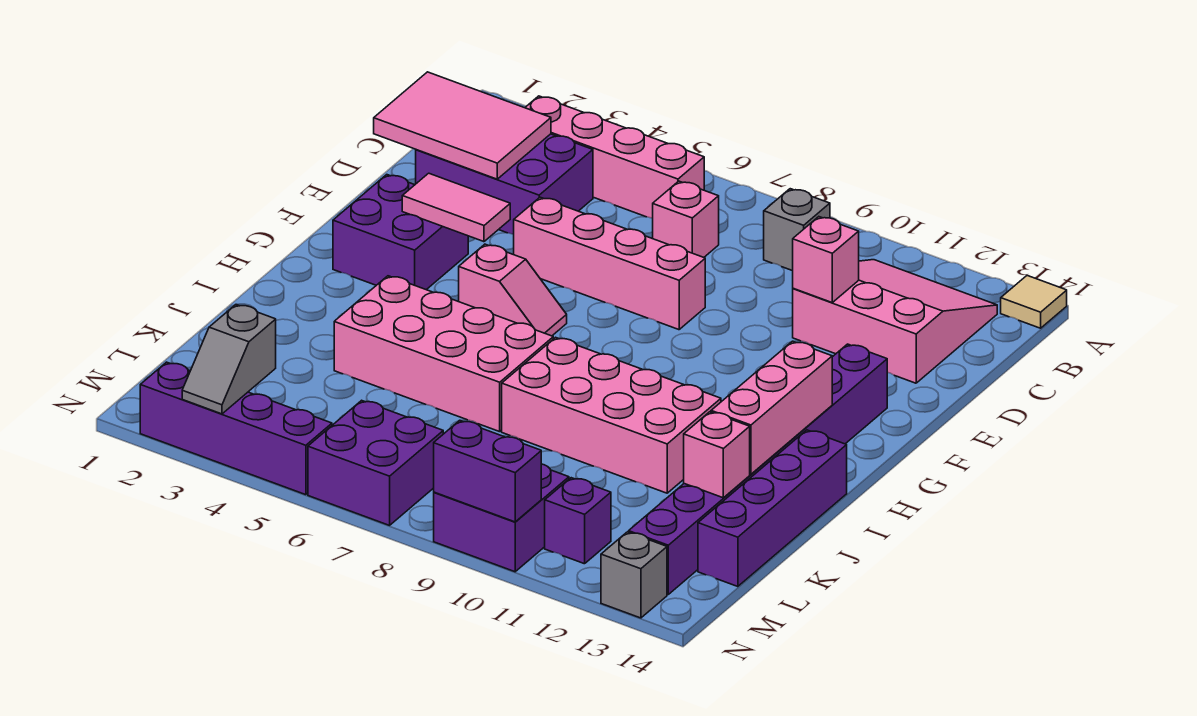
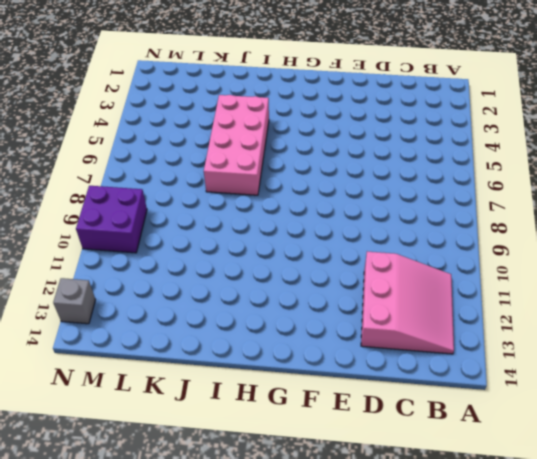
none -> tan 1x1 tile [1001,276,1067,328]
none -> pink 1x4 brick [525,96,704,218]
none -> grey 1x1 brick [764,189,830,271]

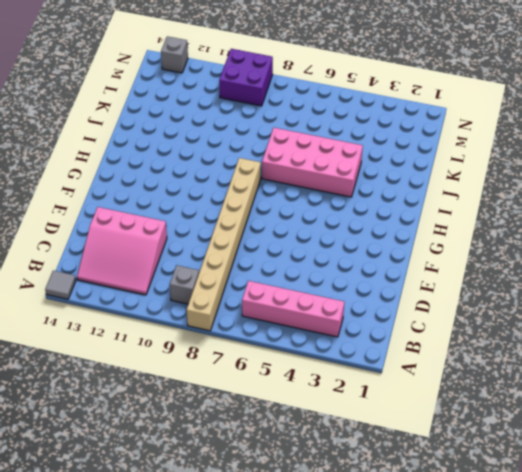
tan 1x8 brick [187,158,261,331] -> pink 1x4 brick [514,197,705,330]
grey 1x1 tile [45,271,76,299] -> tan 1x1 tile [1001,276,1067,328]
none -> purple 2x3 brick [416,134,593,234]
none -> pink 1x1 brick [653,181,719,257]
none -> purple 2x2 brick [333,175,468,290]

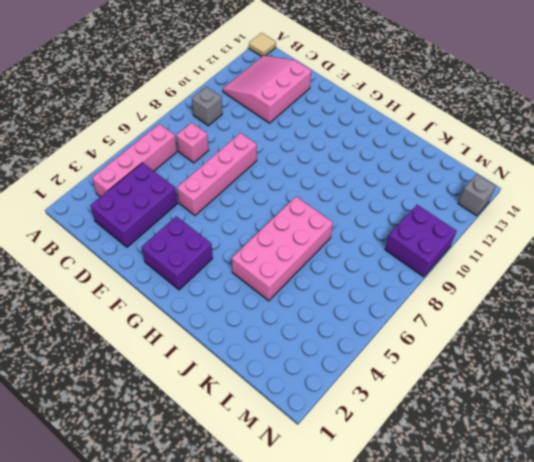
none -> purple 1x8 brick [629,344,887,594]
none -> pink 1x2 slope [459,244,567,336]
none -> pink 2x4 brick [502,337,721,493]

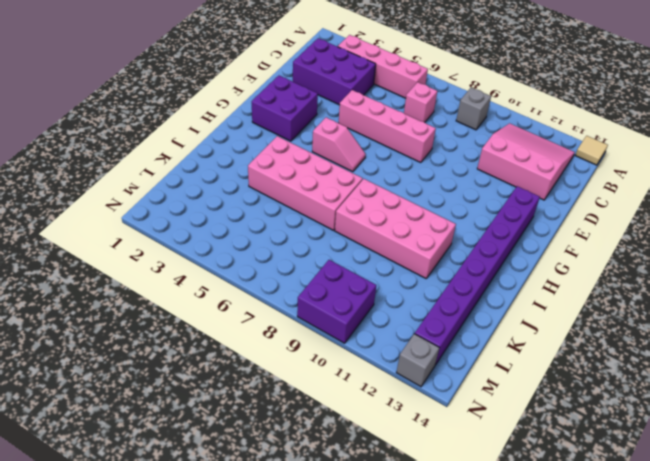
none -> purple 1x4 brick [698,430,847,587]
none -> purple 2x2 brick [308,400,443,525]
none -> purple 1x1 brick [545,478,611,564]

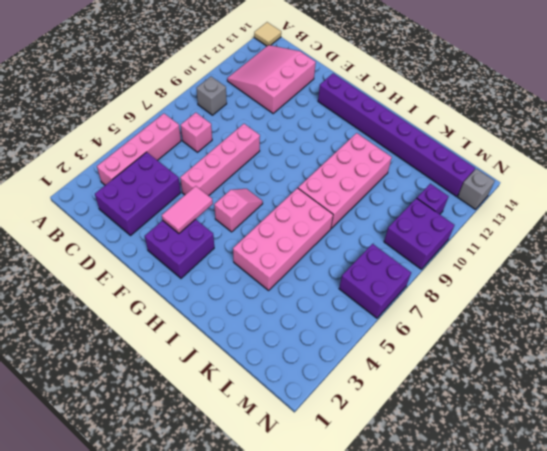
none -> purple 1x4 brick [698,430,847,587]
none -> purple 1x4 brick [140,362,332,495]
none -> pink 2x3 tile [374,72,551,179]

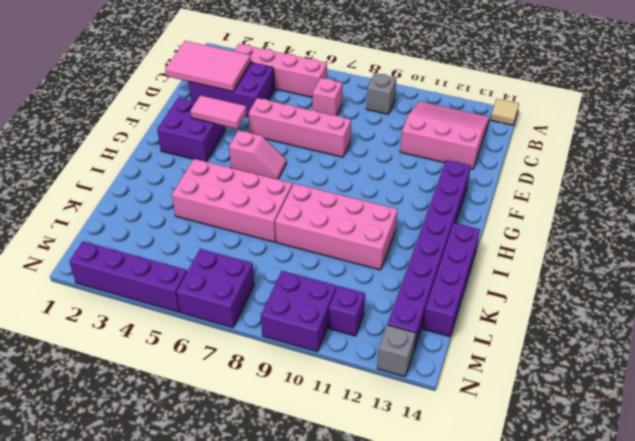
none -> pink 1x1 brick [793,217,859,302]
none -> pink 1x3 brick [711,341,832,474]
none -> pink 1x1 brick [684,412,750,498]

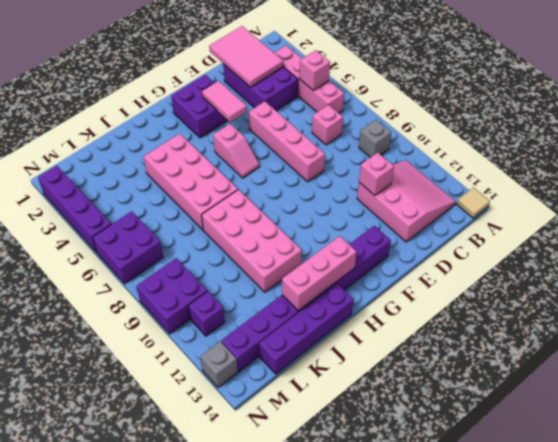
pink 1x1 brick [299,50,330,91] -> pink 1x1 brick moved to [684,412,750,498]
none -> grey 1x2 slope [182,305,276,414]
none -> purple 1x2 brick [434,420,541,522]

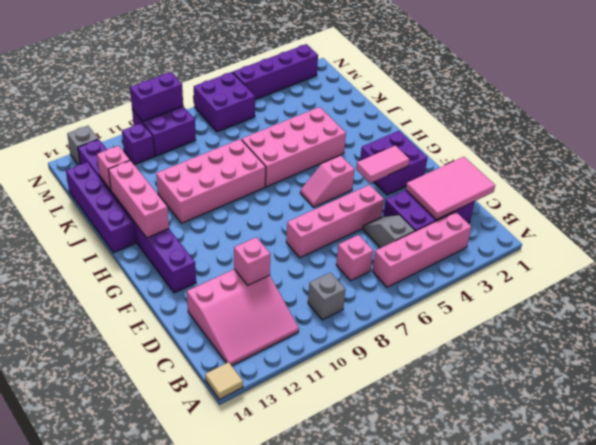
grey 1x2 slope [363,215,415,248] -> grey 1x2 slope moved to [182,305,276,414]

